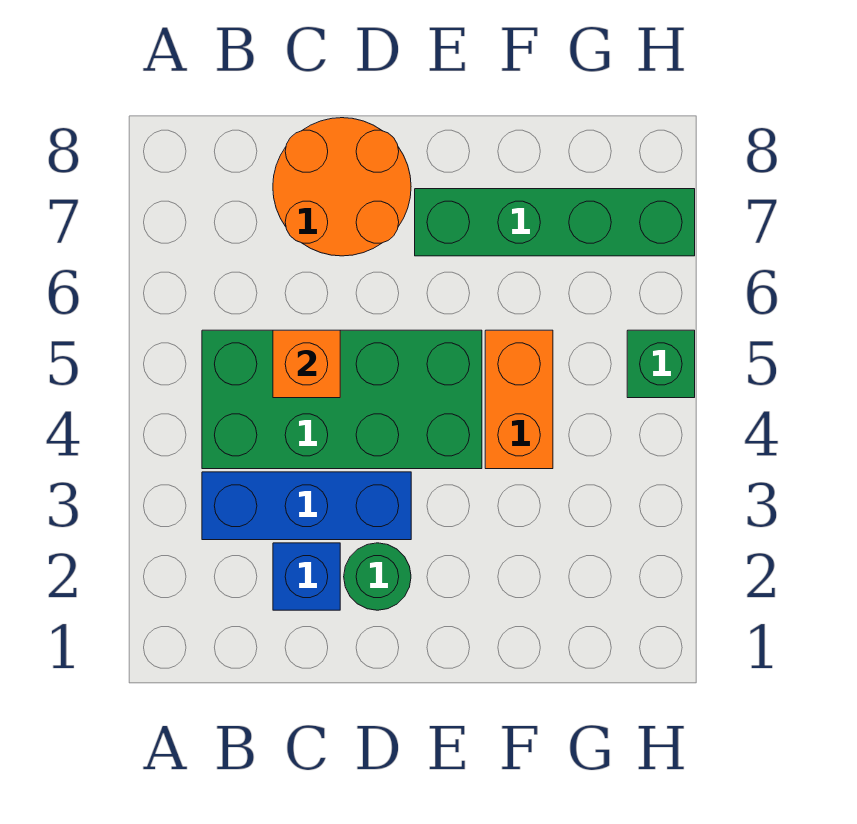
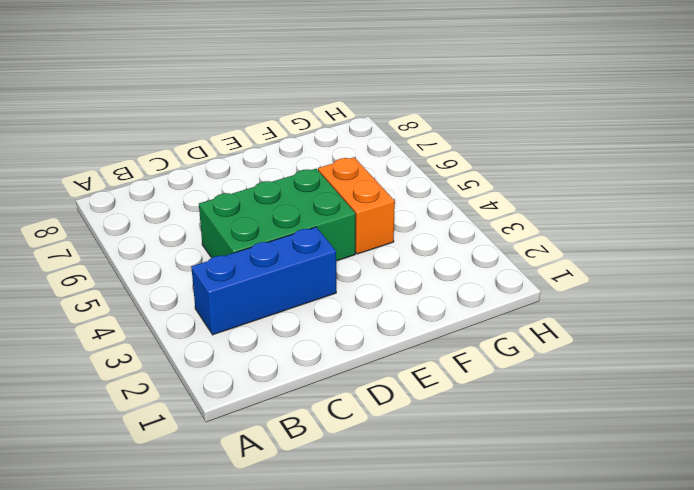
green 2x3 brick [199,169,355,261] -> green 2x4 brick [202,330,482,469]
none -> blue 1x1 brick [273,543,340,610]
none -> orange 2x2 round brick [273,118,411,256]

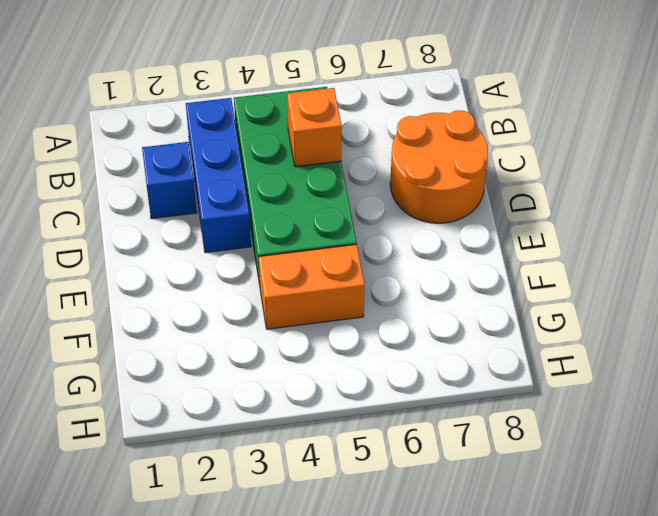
none -> green 1x1 round brick [344,543,411,610]
none -> green 1x4 brick [415,189,695,256]

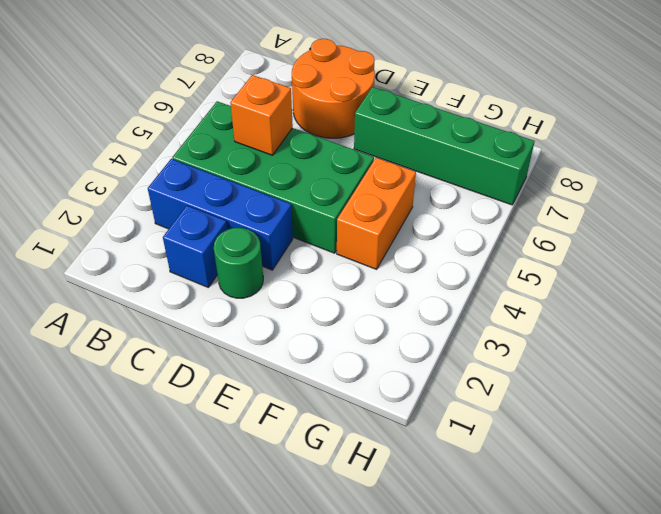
none -> green 1x1 brick [627,330,695,398]

